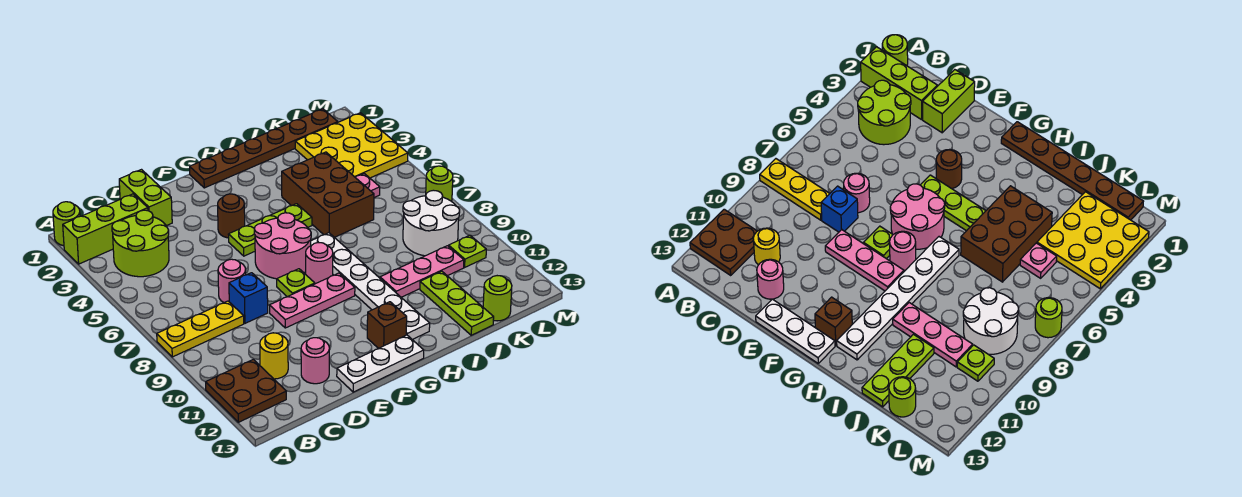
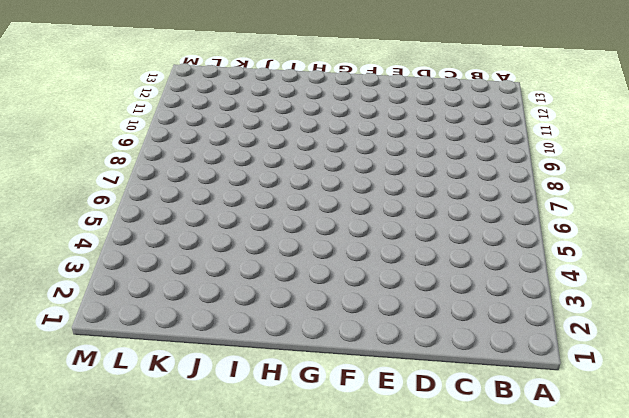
none -> lime 1x1 round brick [53,202,80,246]
none -> lime 1x3 brick [63,194,148,264]
none -> yellow 1x3 plate [157,301,244,357]

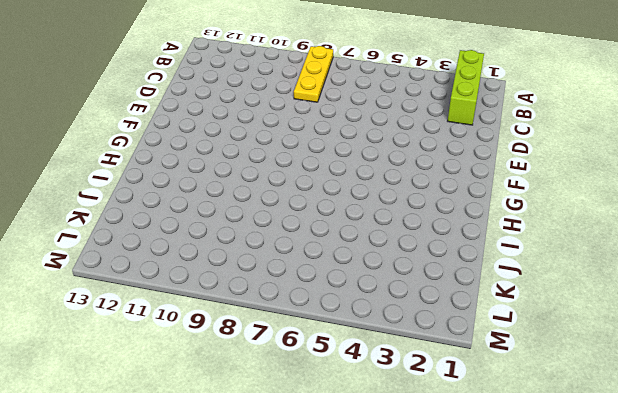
none -> lime 1x1 round brick [53,202,80,246]
none -> brown 2x2 plate [206,359,286,422]
none -> lime 2x2 round brick [112,210,169,277]

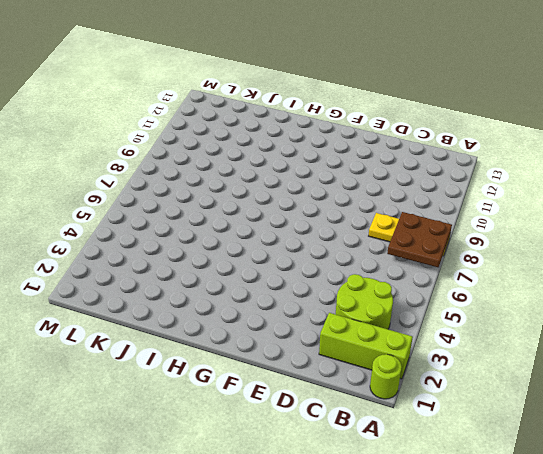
brown 2x2 plate [387,212,452,267] -> brown 2x2 plate moved to [206,359,286,422]
none -> yellow 1x1 round brick [260,333,288,379]
none -> lime 1x2 brick [119,170,172,226]
none -> pink 1x1 round brick [218,259,246,303]

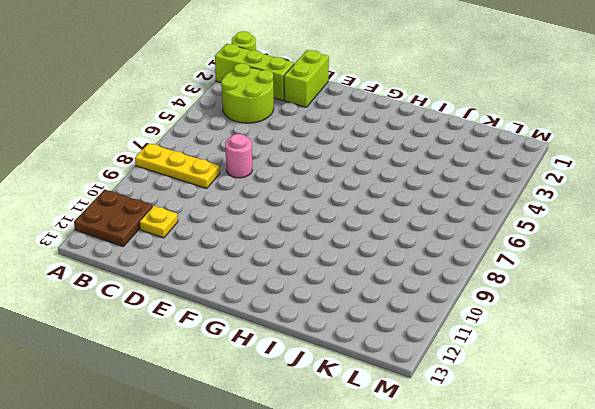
yellow 1x1 plate [139,206,178,238] -> yellow 1x1 round brick [260,333,288,379]
none -> blue 1x1 brick [229,273,268,323]
none -> pink 1x1 round brick [301,338,329,384]
none -> pink 1x3 plate [270,273,355,328]

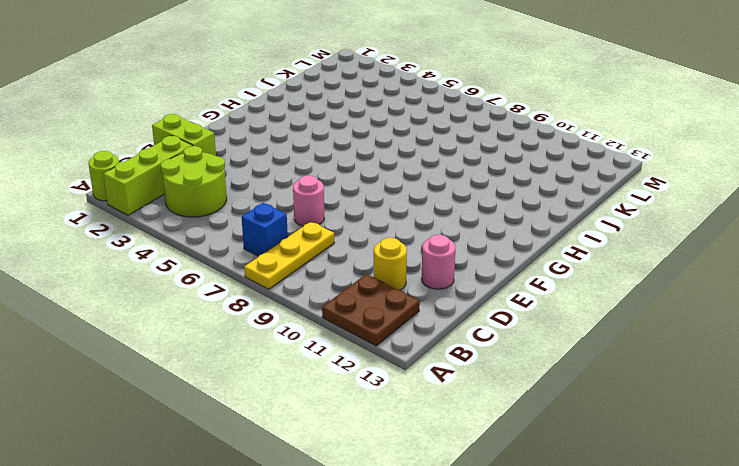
blue 1x1 brick [242,203,288,256] -> blue 1x1 brick moved to [229,273,268,323]
none -> pink 1x3 plate [270,273,355,328]
none -> white 1x3 plate [337,335,424,392]
none -> brown 1x1 round brick [218,194,245,238]

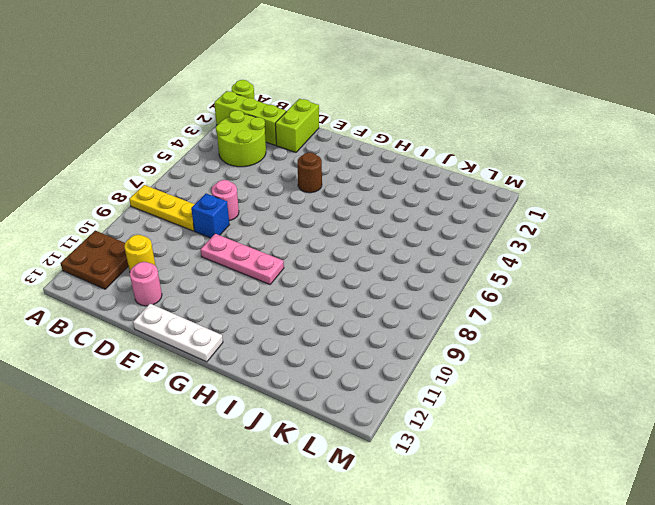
none -> lime 1x3 plate [228,204,312,256]
none -> pink 2x2 round brick [254,213,311,279]
none -> lime 1x1 plate [277,269,315,297]

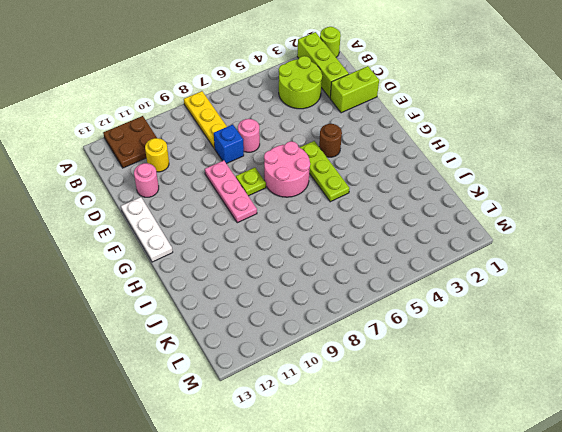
none -> brown 1x6 plate [190,109,338,188]
none -> pink 1x1 round brick [306,242,333,284]
none -> brown 1x1 brick [367,302,407,348]

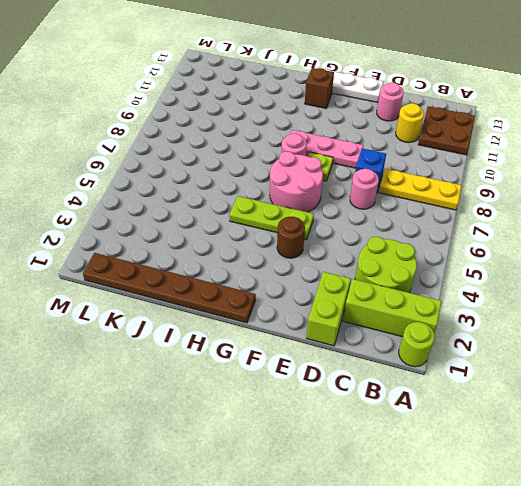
none -> white 1x6 plate [311,233,430,340]
none -> brown 2x3 brick [282,152,374,237]
none -> pink 1x3 plate [380,246,464,297]

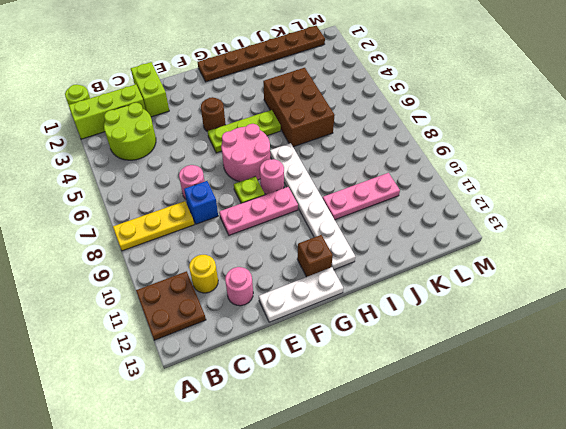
none -> lime 1x3 plate [420,271,494,335]
none -> yellow 3x3 plate [295,113,408,178]
none -> pink 1x1 plate [355,174,380,198]

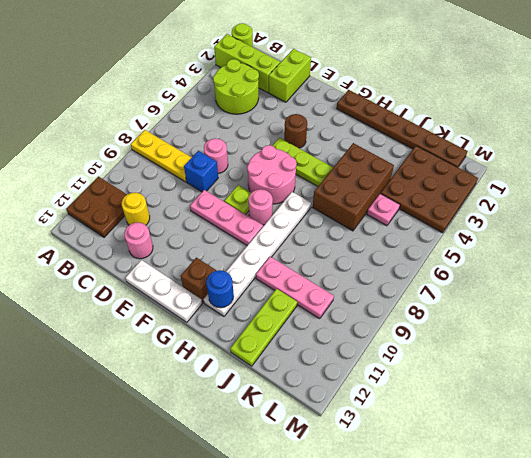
blue 1x1 round brick [206,270,234,308] -> none
brown 3x3 plate [380,146,478,233] -> yellow 3x3 plate [295,113,408,178]
none -> white 2x2 round brick [403,190,460,256]
none -> lime 1x1 round brick [483,276,512,321]
none -> lime 1x1 plate [449,235,486,267]

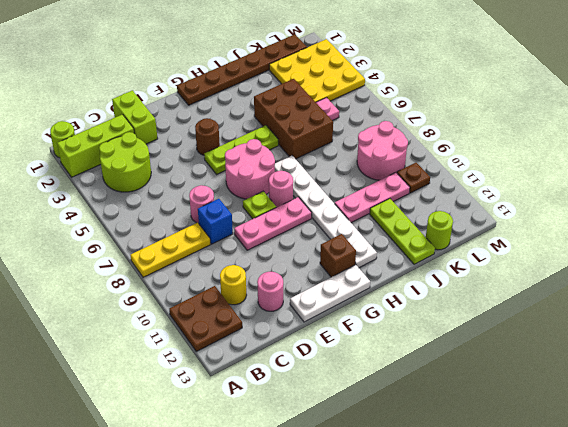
pink 2x2 round brick [357,121,408,180] -> white 2x2 round brick [403,190,460,256]
brown 1x1 plate [397,163,430,193] -> lime 1x1 plate [449,235,486,267]
none -> lime 1x1 round brick [426,166,453,202]

